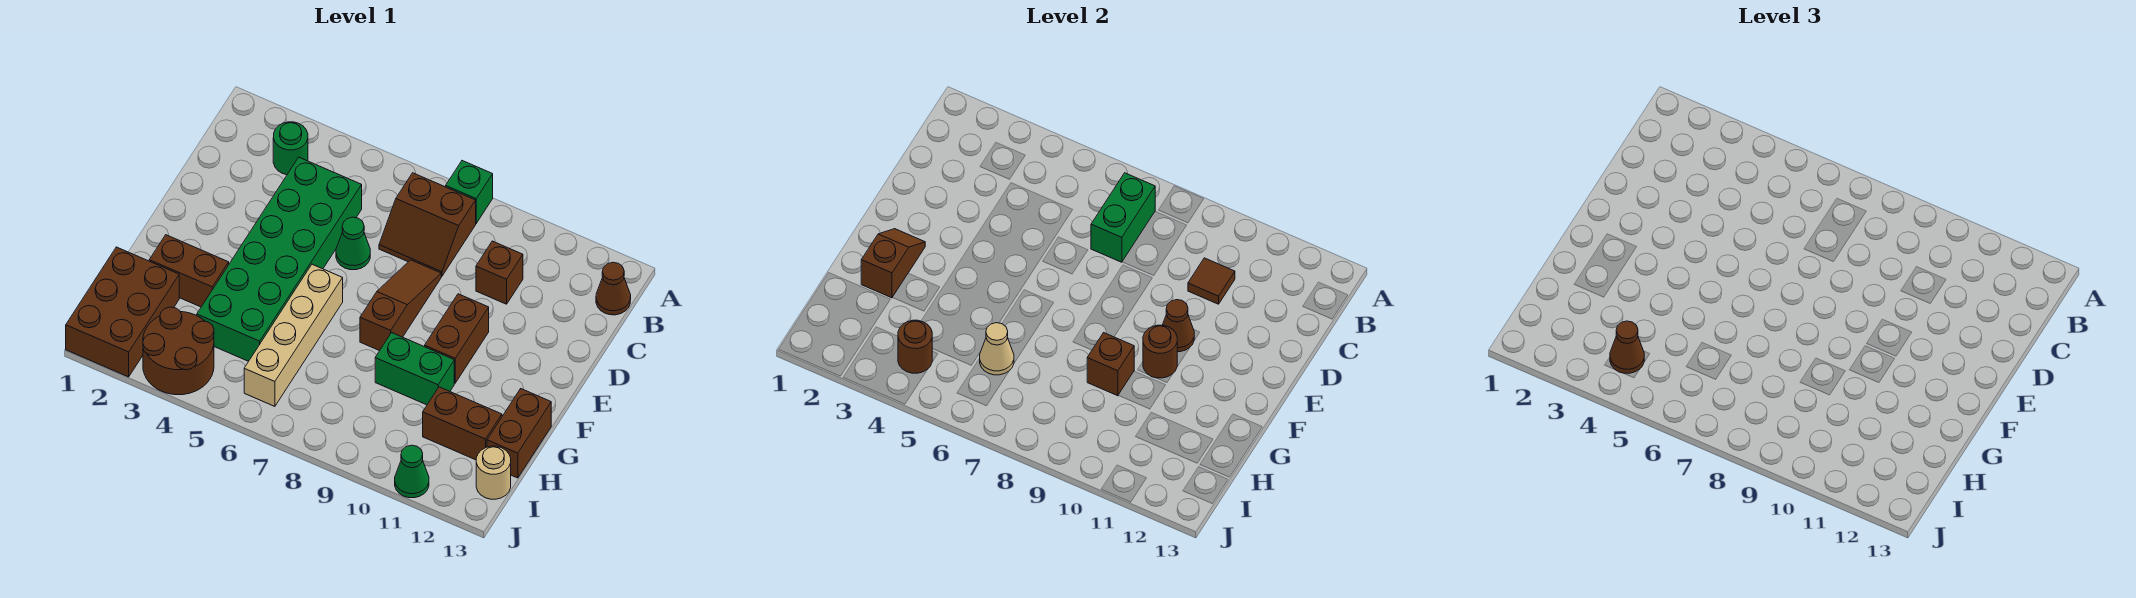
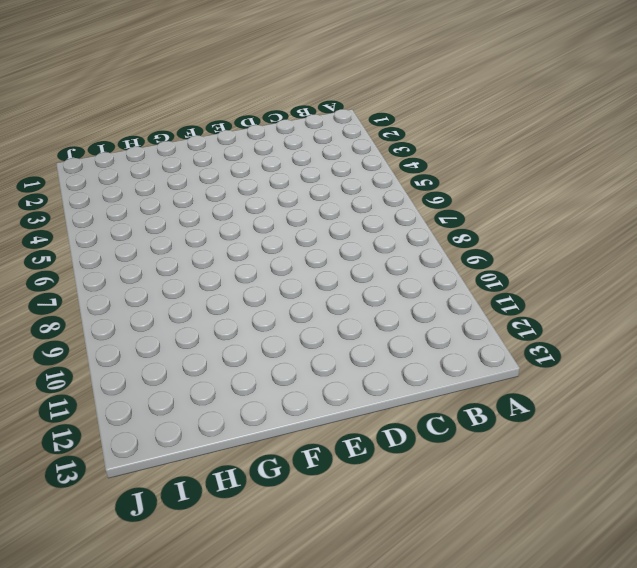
none -> green 1x1 brick [446,161,493,223]
none -> green 1x1 round brick [273,122,308,175]
none -> brown 2x2 slope [379,173,476,276]

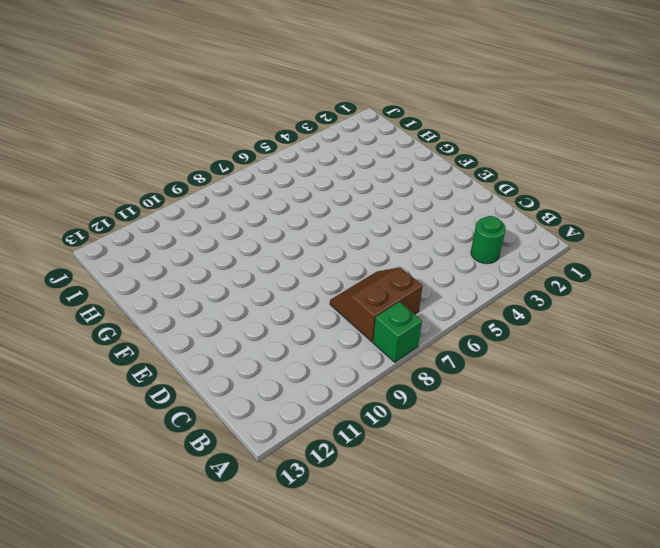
none -> brown 1x1 cone [596,262,631,315]
none -> green 2x6 brick [197,158,362,361]
none -> brown 1x1 brick [476,241,523,304]

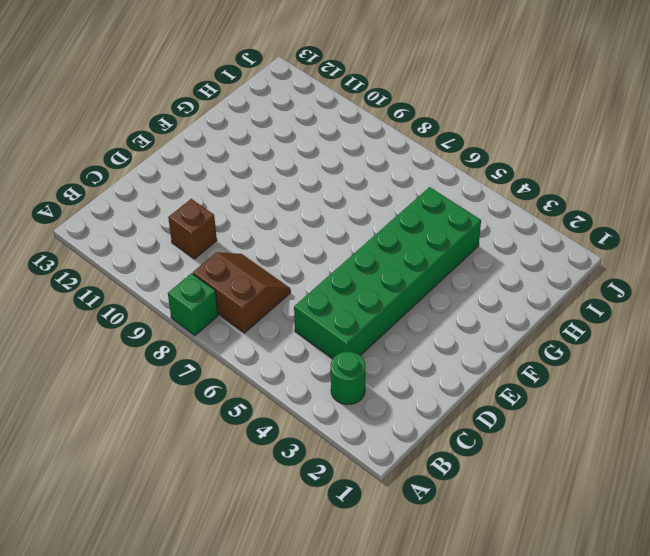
none -> brown 1x1 cone [596,262,631,315]
none -> green 1x1 cone [336,217,370,270]
none -> brown 1x3 slope [360,260,441,351]

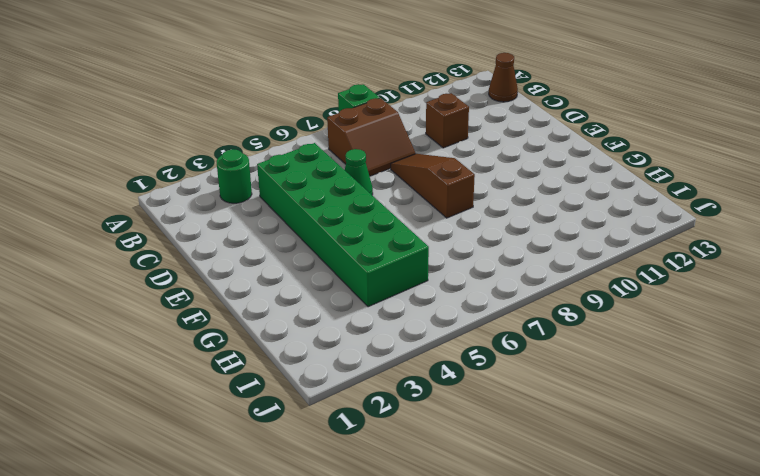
none -> brown 1x2 brick [425,294,489,383]
none -> tan 1x4 brick [244,264,343,406]
none -> brown 1x2 brick [149,235,229,307]

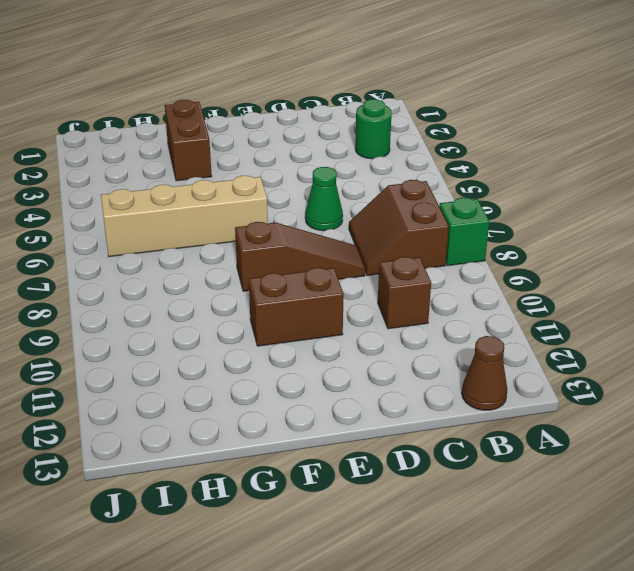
none -> green 2x6 brick [197,158,362,361]
none -> green 1x2 brick [375,333,454,405]
none -> brown 1x2 brick [487,389,551,478]

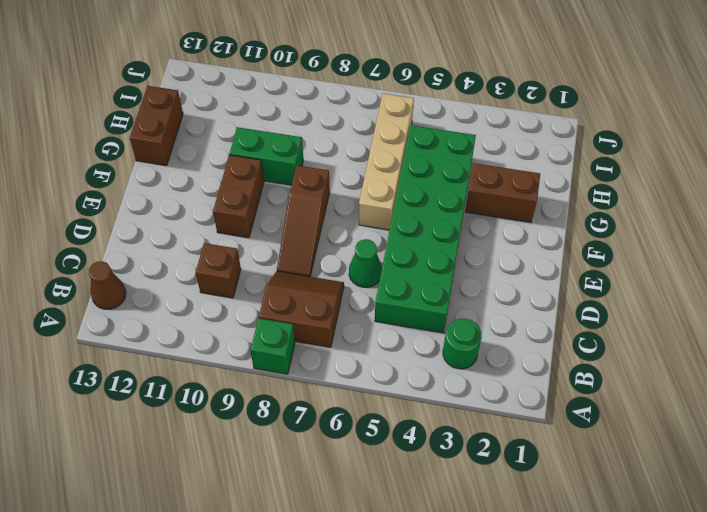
none -> brown 2x3 brick [66,247,179,377]
none -> brown 1x2 brick [423,387,502,460]
none -> brown 2x2 round brick [143,307,214,395]

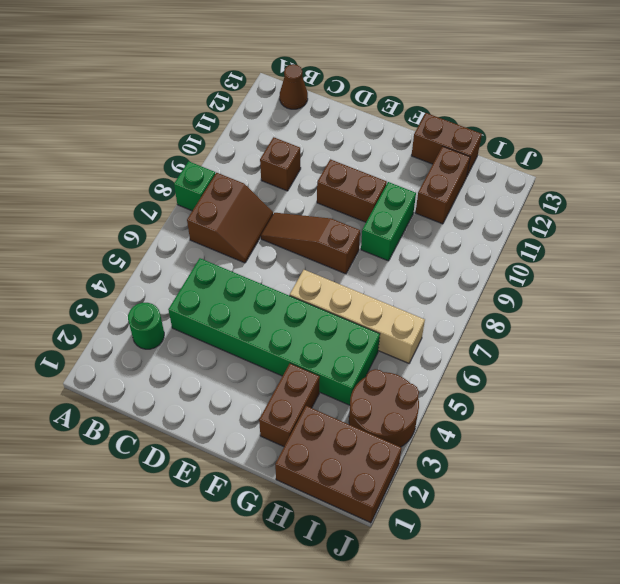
none -> green 1x1 cone [336,217,370,270]
none -> tan 1x1 round brick [476,446,511,499]
none -> green 1x1 cone [395,445,429,498]

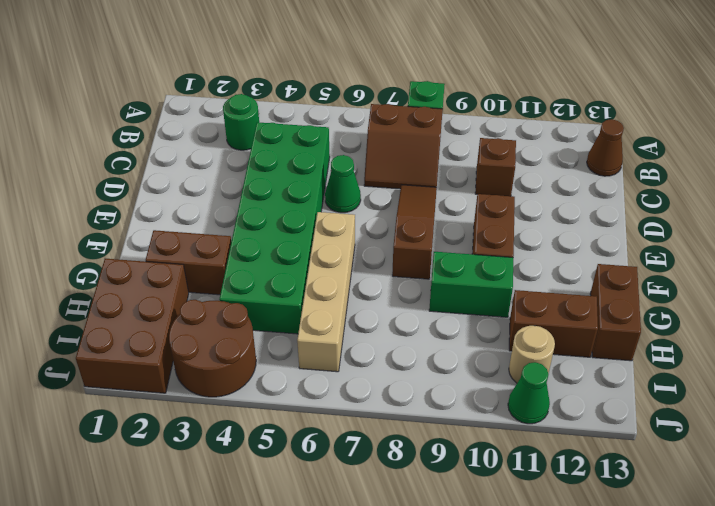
tan 1x1 round brick [509,326,555,383] -> tan 1x1 round brick moved to [476,446,511,499]
none -> green 1x2 brick [1091,173,1155,262]
none -> brown 1x1 tile [1188,258,1235,304]
none -> brown 1x1 cone [1163,300,1194,352]

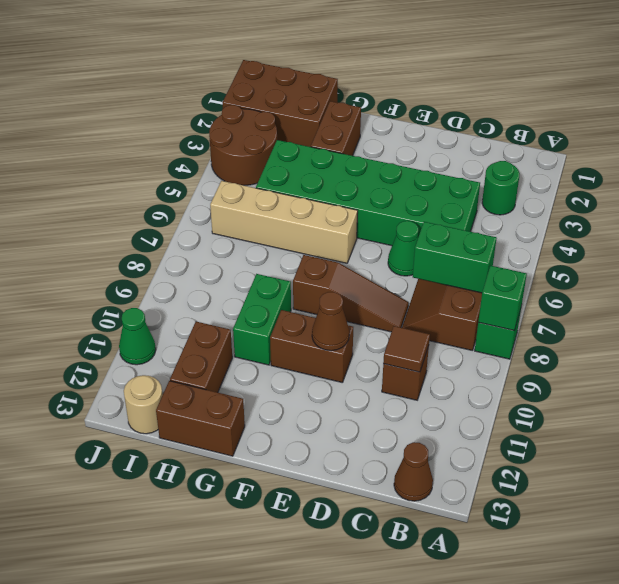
green 1x1 brick [478,266,527,331] -> none
none -> brown 1x2 slope [861,229,925,298]
none -> brown 1x1 round brick [1143,325,1177,378]
none -> brown 1x1 brick [1087,333,1134,396]

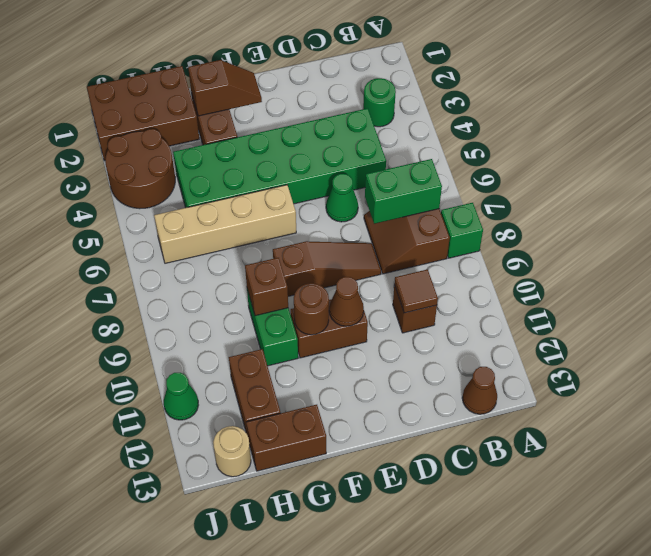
none -> tan 1x1 cone [980,323,1014,375]
none -> brown 1x1 round brick [898,320,932,373]
none -> brown 1x1 cone [1610,321,1644,373]

